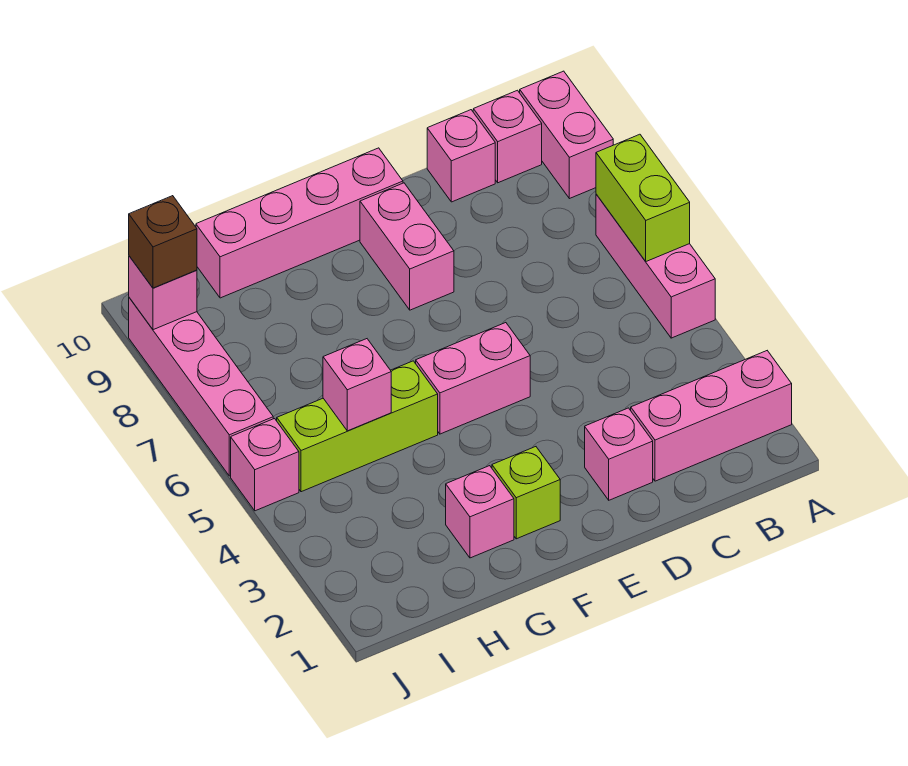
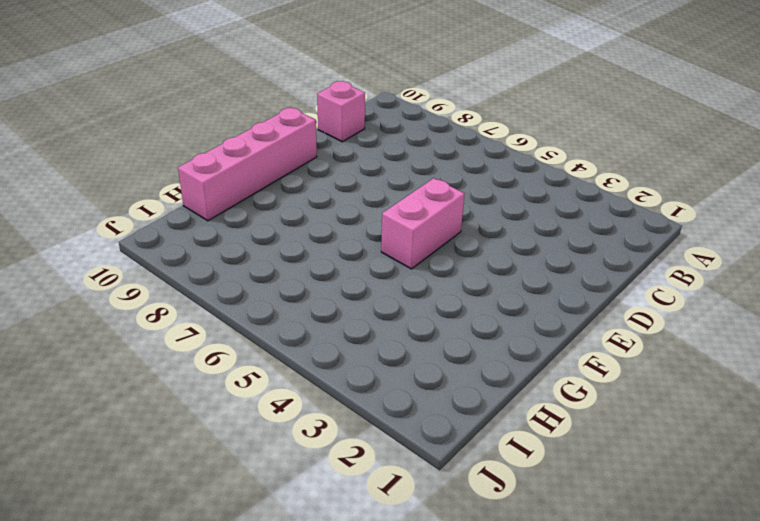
none -> pink 1x3 brick [631,351,792,481]
none -> pink 1x3 brick [596,194,715,338]
none -> pink 1x2 brick [520,71,613,199]

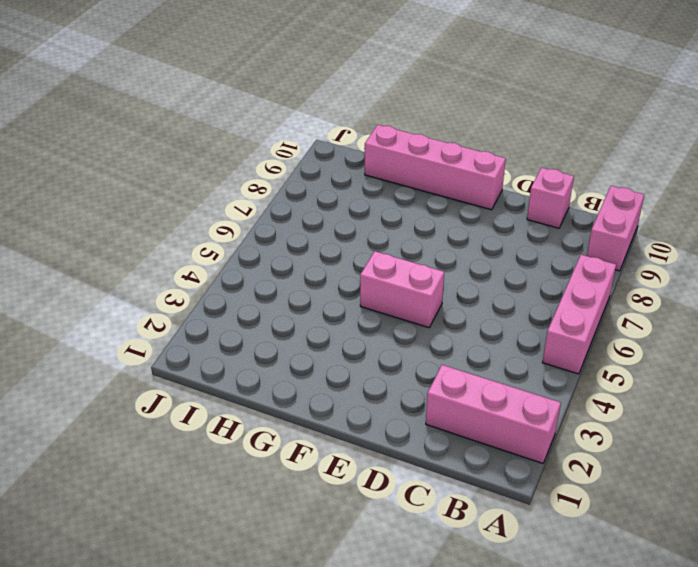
none -> pink 1x1 brick [473,90,542,183]
none -> pink 1x1 brick [585,408,653,500]
none -> pink 1x2 brick [360,183,454,310]

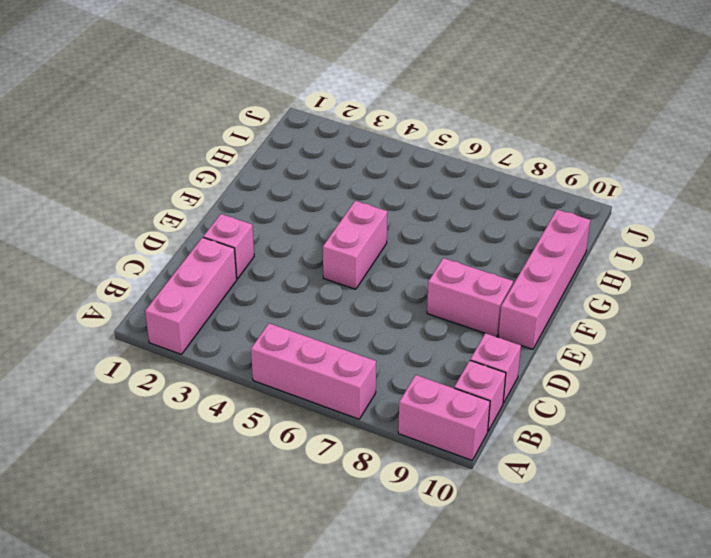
none -> lime 1x1 brick [492,447,560,539]
none -> pink 1x1 brick [446,466,514,558]
none -> lime 1x3 brick [277,361,438,492]

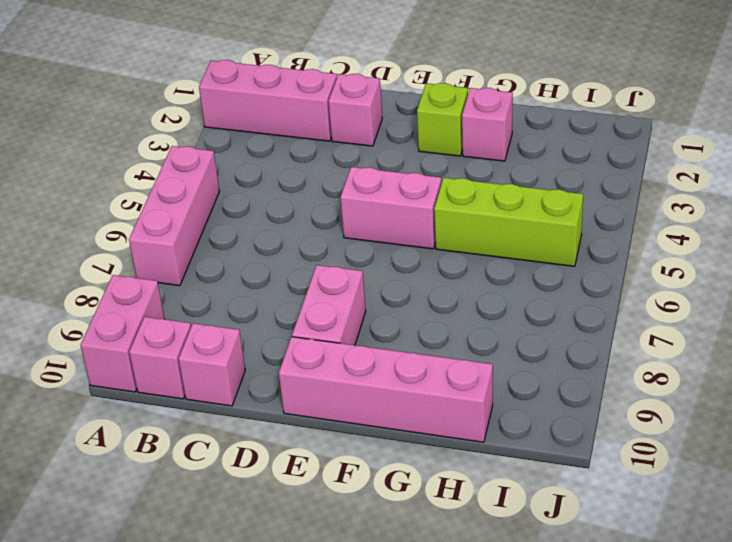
none -> pink 1x1 brick [231,419,299,511]
none -> pink 1x4 brick [129,298,273,476]
none -> lime 1x2 brick [596,134,690,261]

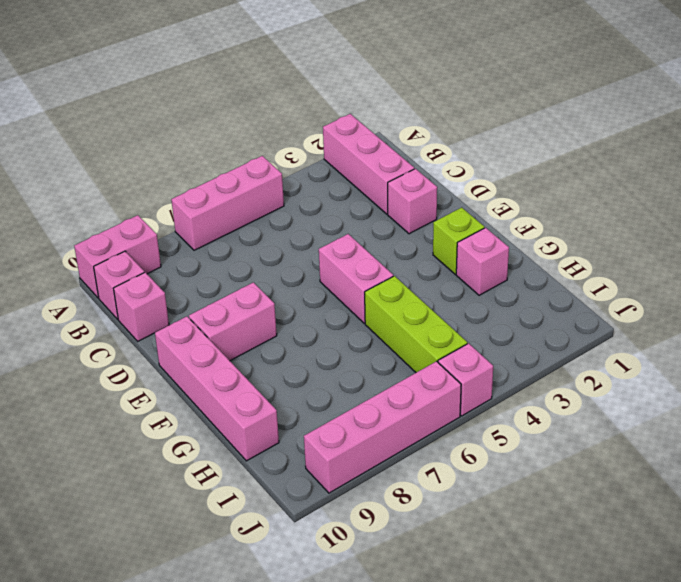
none -> lime 1x2 brick [596,134,690,261]
none -> pink 1x1 brick [323,339,391,431]
none -> pink 1x1 brick [129,256,197,330]

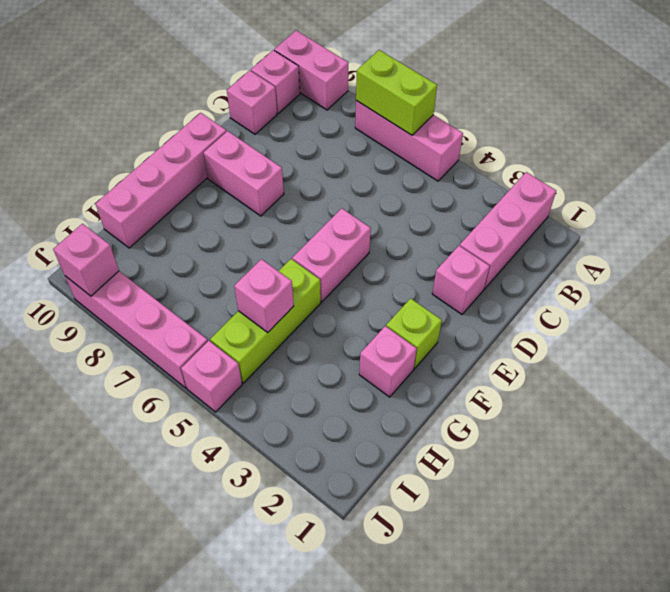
none -> brown 1x1 brick [129,196,197,288]

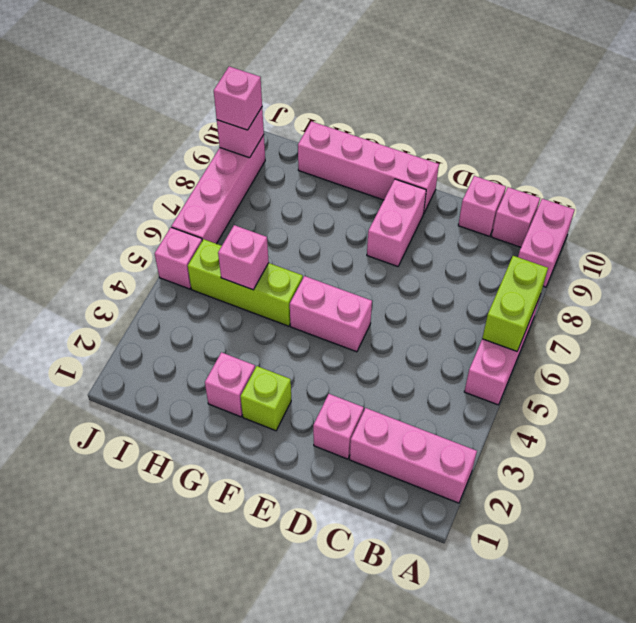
pink 1x1 brick [214,66,262,130] -> brown 1x1 brick [129,196,197,288]

